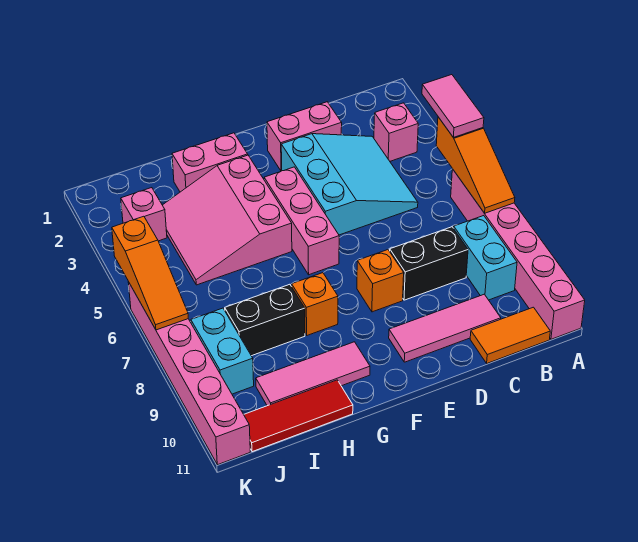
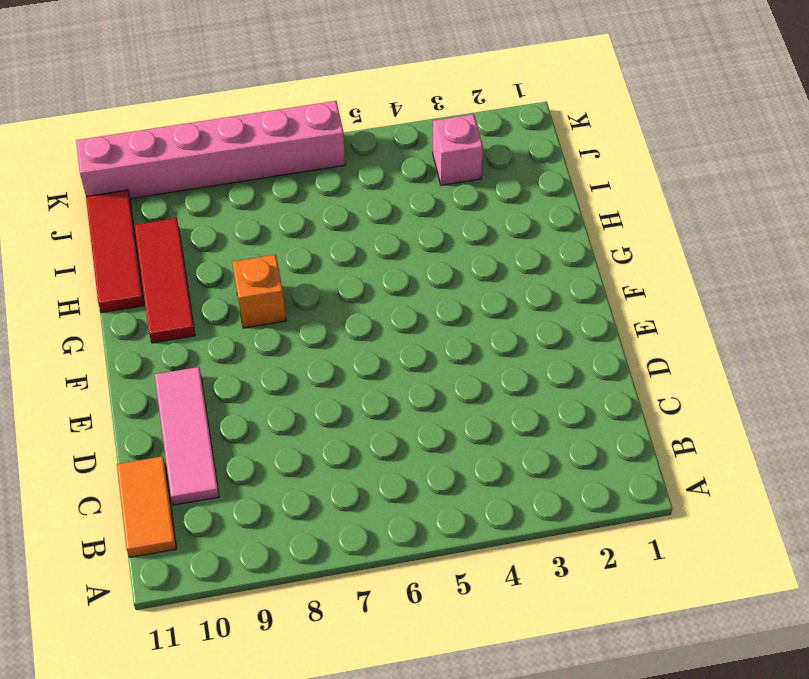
red 1x3 tile [135,218,195,343] -> pink 1x3 tile [256,342,370,406]
none -> pink 1x6 brick [451,169,585,339]
none -> pink 1x1 brick [374,103,418,161]
none -> cyan 1x2 brick [454,216,517,300]

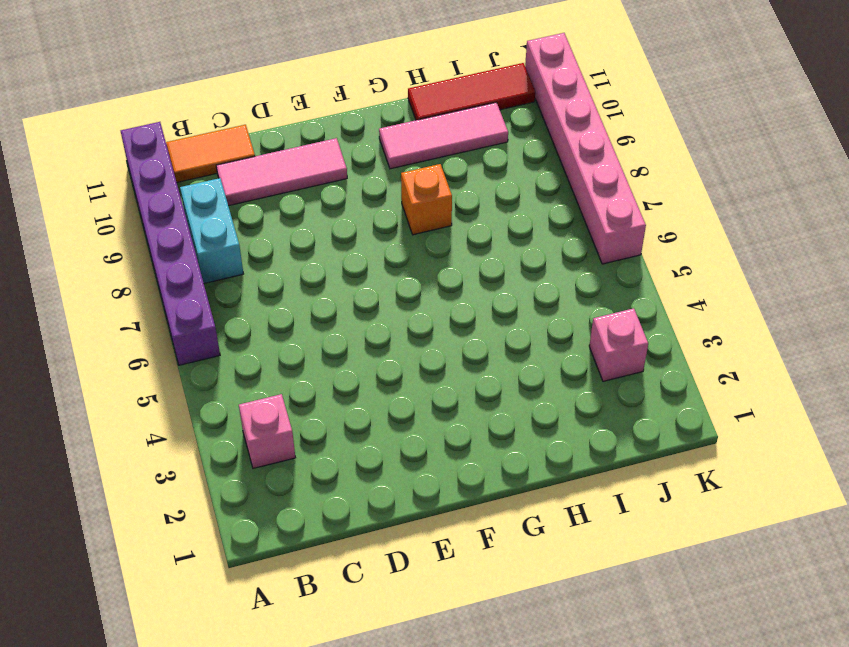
purple 1x6 brick [121,122,220,365] -> pink 1x6 brick [451,169,585,339]
none -> cyan 3x3 slope [281,134,418,235]
none -> black 1x2 brick [390,227,468,300]
none -> pink 1x2 brick [267,102,342,171]

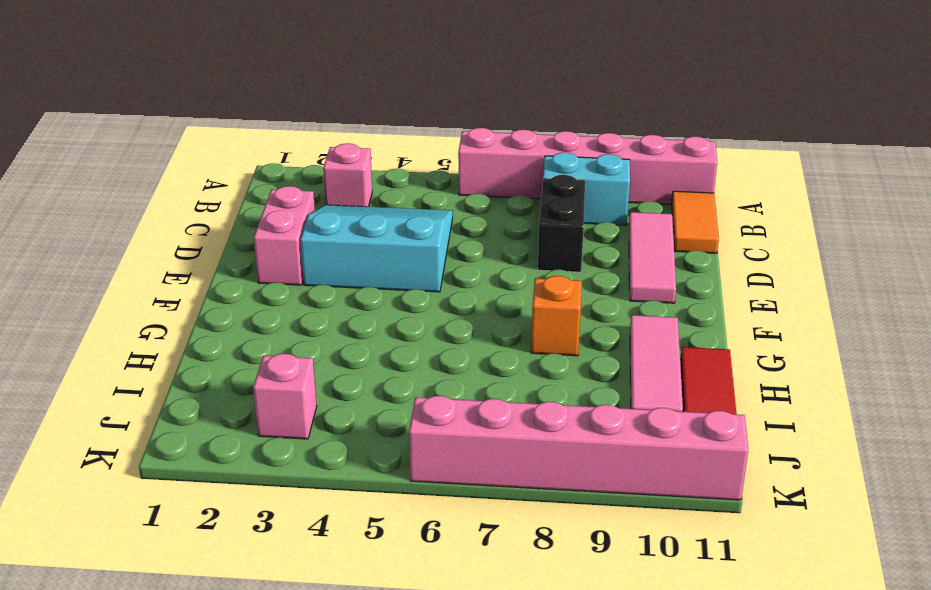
none -> orange 1x1 brick [357,250,404,312]
none -> pink 1x3 brick [264,167,339,275]
none -> pink 1x2 brick [172,133,248,192]

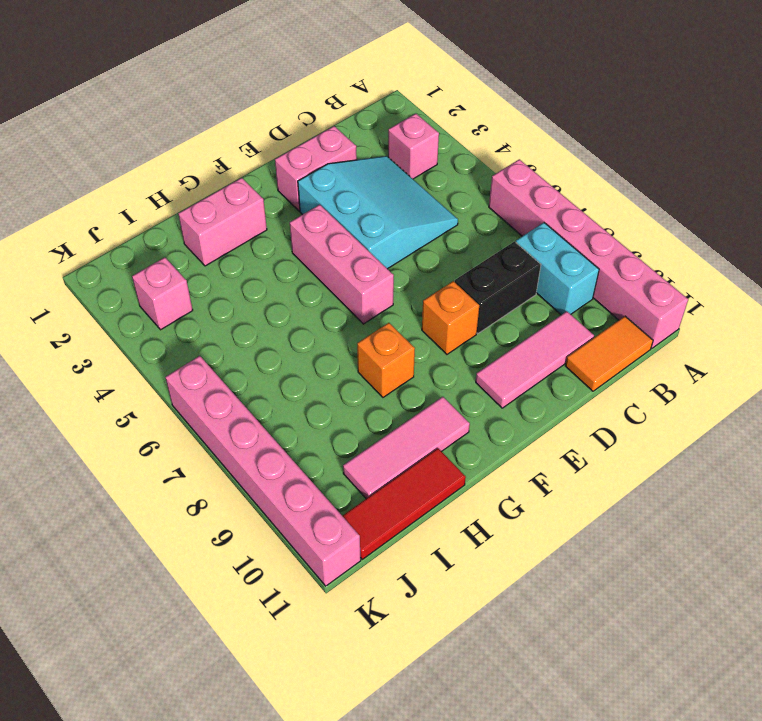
none -> pink 3x3 slope [163,155,292,285]
none -> black 1x2 brick [225,284,305,356]
none -> cyan 1x2 brick [191,308,254,394]

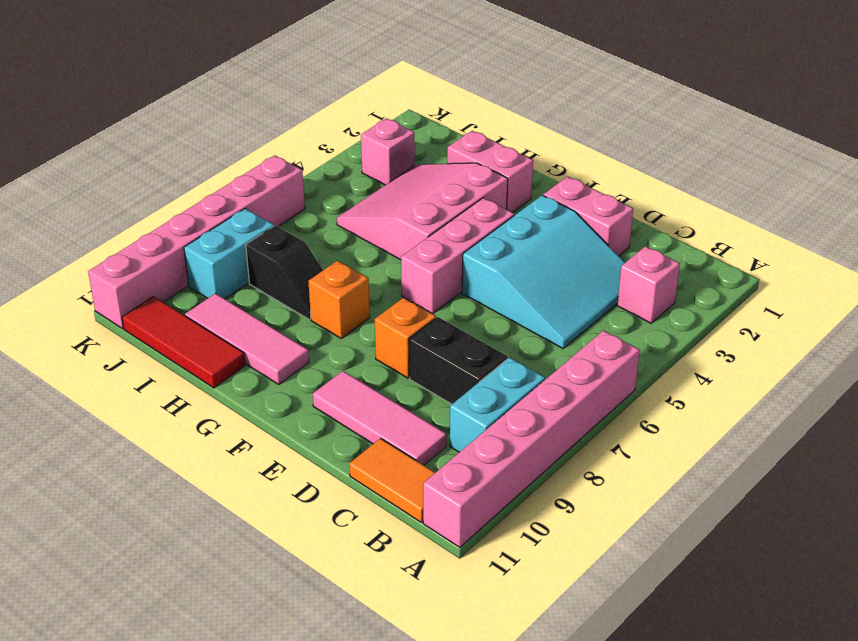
black 1x2 slope [246,226,323,320] -> black 1x2 brick [225,284,305,356]
none -> orange 1x3 slope [436,117,515,213]
none -> orange 1x3 slope [112,216,188,330]
none -> pink 1x2 tile [422,75,484,137]

